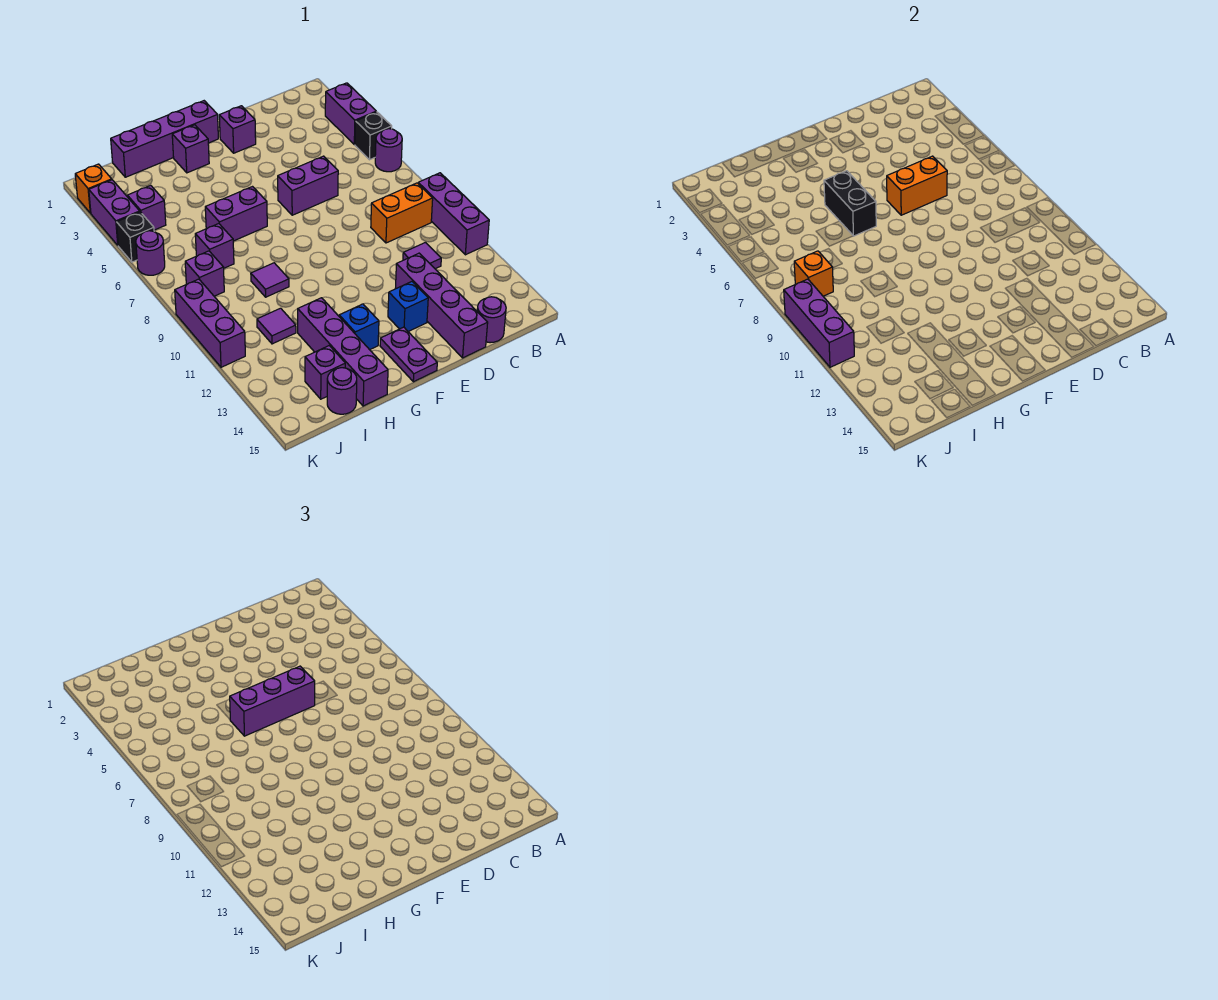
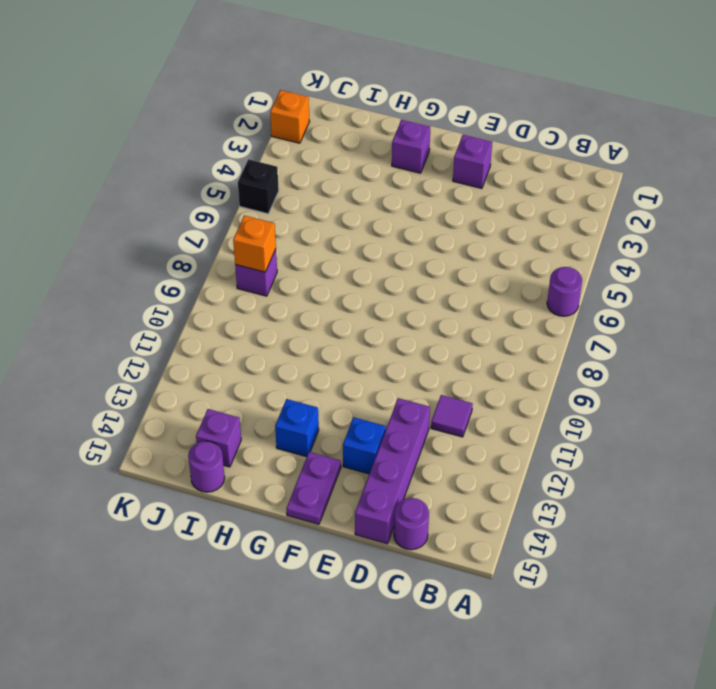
none -> purple 1x2 brick [325,83,376,145]
none -> black 1x1 brick [355,112,392,160]
none -> purple 1x3 brick [418,173,489,255]
none -> orange 1x2 brick [371,183,433,243]

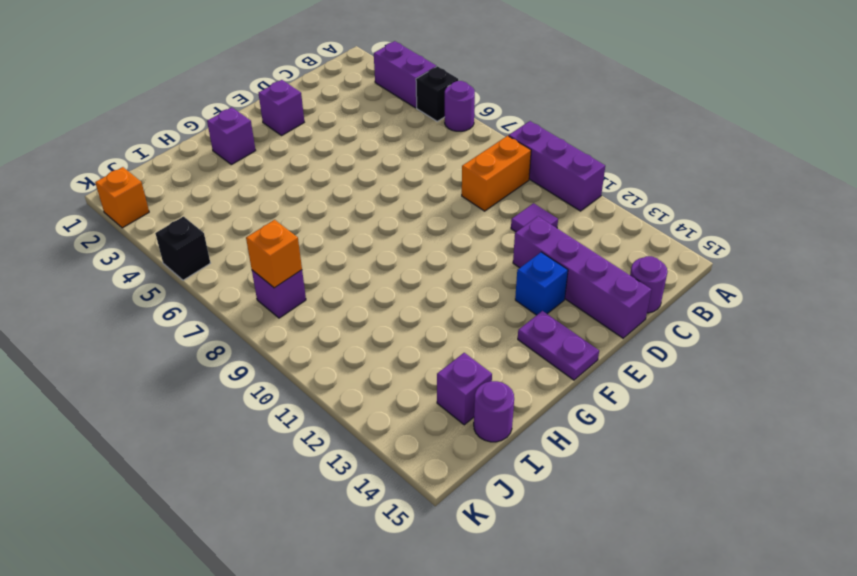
none -> purple 1x2 brick [278,156,338,215]
none -> purple 1x4 brick [111,101,218,177]
none -> purple 1x2 brick [205,187,267,241]
none -> blue 1x1 brick [339,304,379,350]

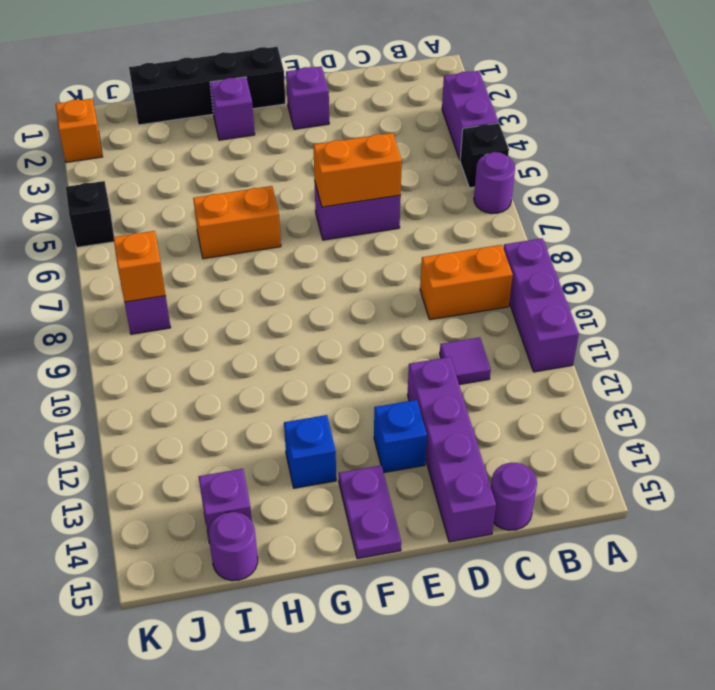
black 1x4 brick [129,47,286,125] -> purple 1x4 brick [111,101,218,177]
orange 1x2 brick [193,186,281,259] -> purple 1x2 brick [205,187,267,241]
none -> purple 1x1 tile [251,263,289,297]
none -> purple 1x4 brick [298,298,388,406]
none -> purple 1x1 brick [195,224,234,268]
none -> purple 1x1 tile [257,308,296,344]

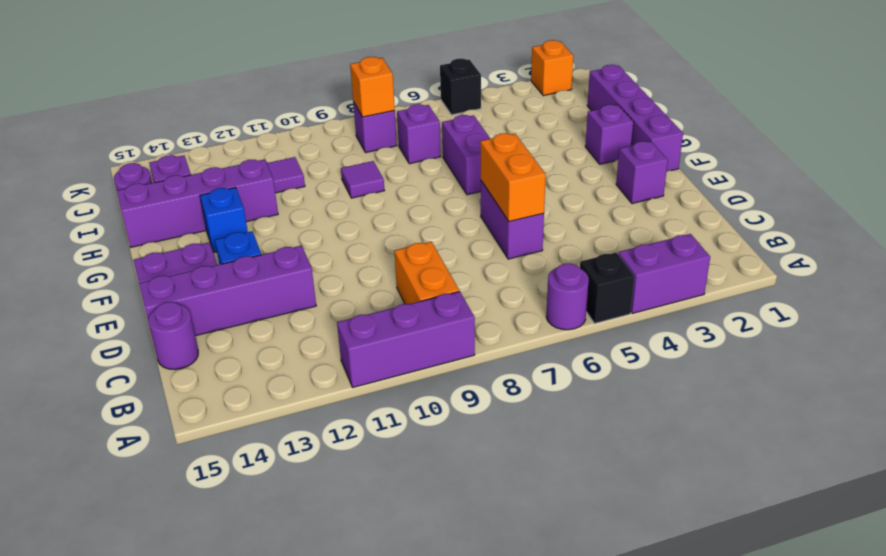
none -> purple 1x1 tile [403,243,441,269]
none -> purple 1x1 brick [127,185,166,230]
none -> purple 1x2 brick [89,180,140,245]
none -> purple 1x1 round brick [136,231,165,275]

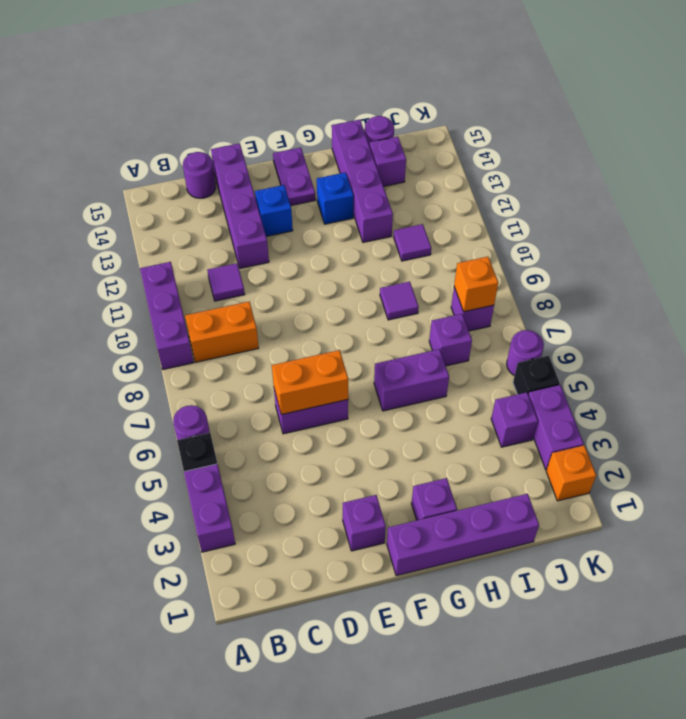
none -> purple 1x3 brick [175,279,245,367]
none -> black 1x2 brick [824,171,876,236]
none -> purple 1x3 brick [784,279,854,367]
none -> purple 1x3 brick [230,666,315,736]

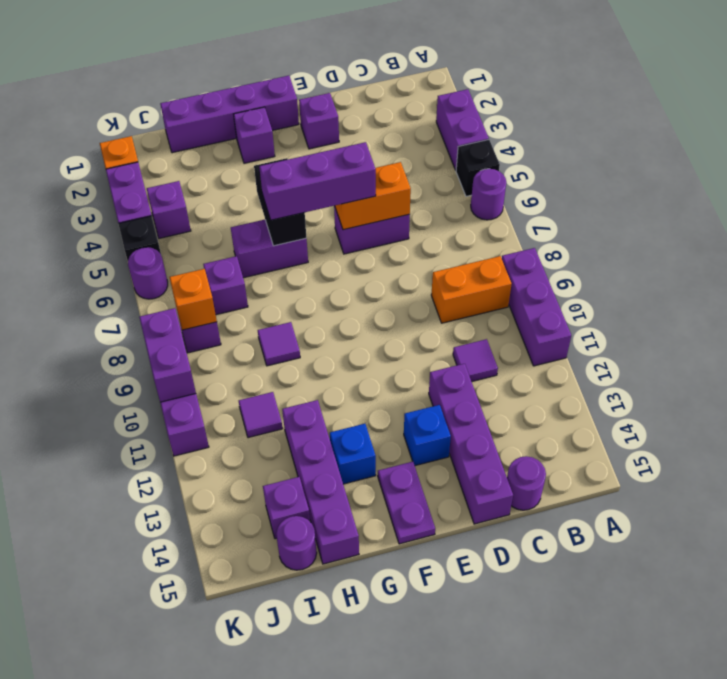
purple 1x2 brick [139,308,196,402] -> purple 1x3 brick [784,279,854,367]

